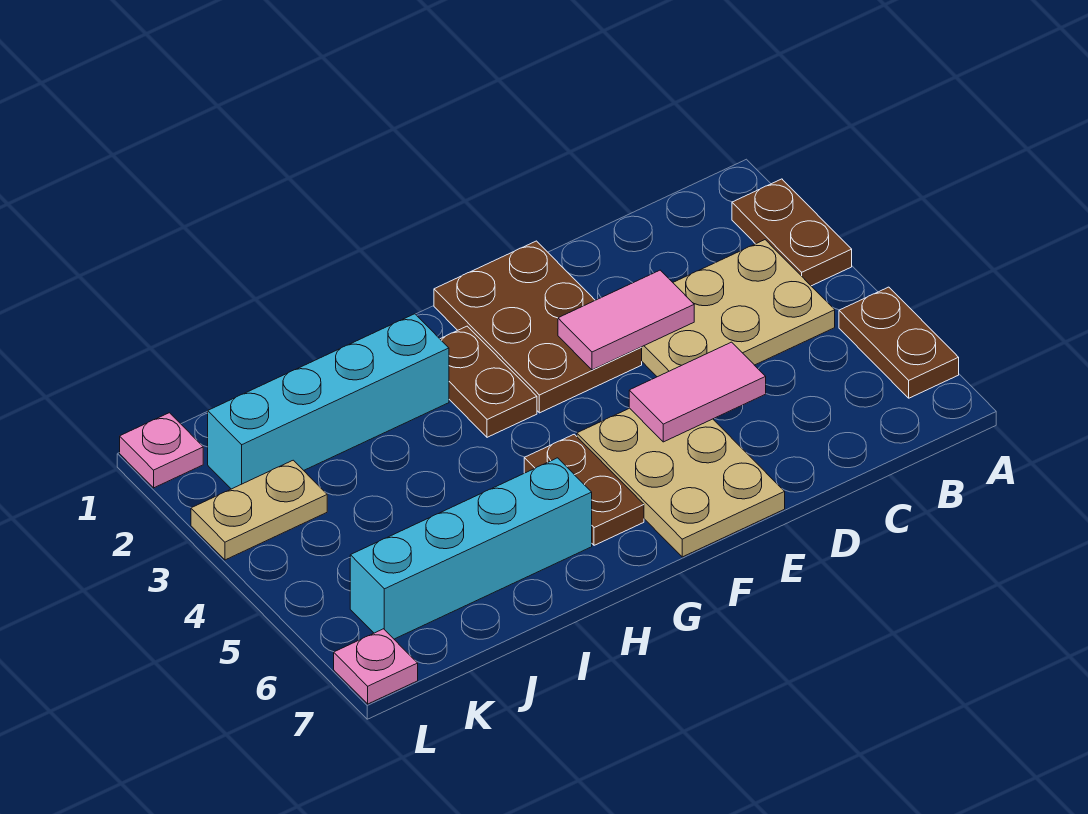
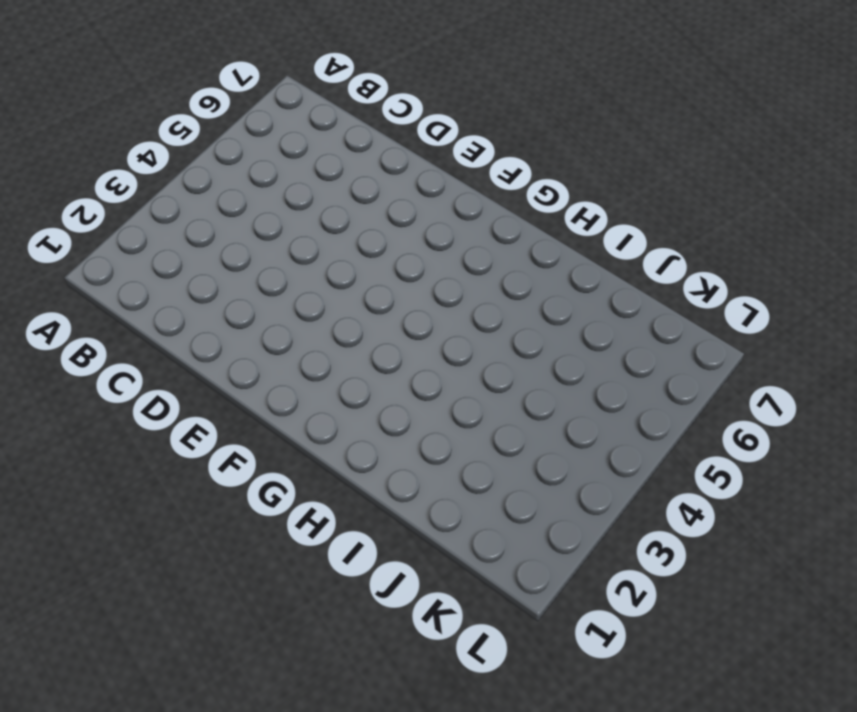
none -> brown 1x2 plate [732,179,852,286]
none -> brown 1x2 plate [839,287,959,398]
none -> tan 2x3 plate [642,240,835,377]

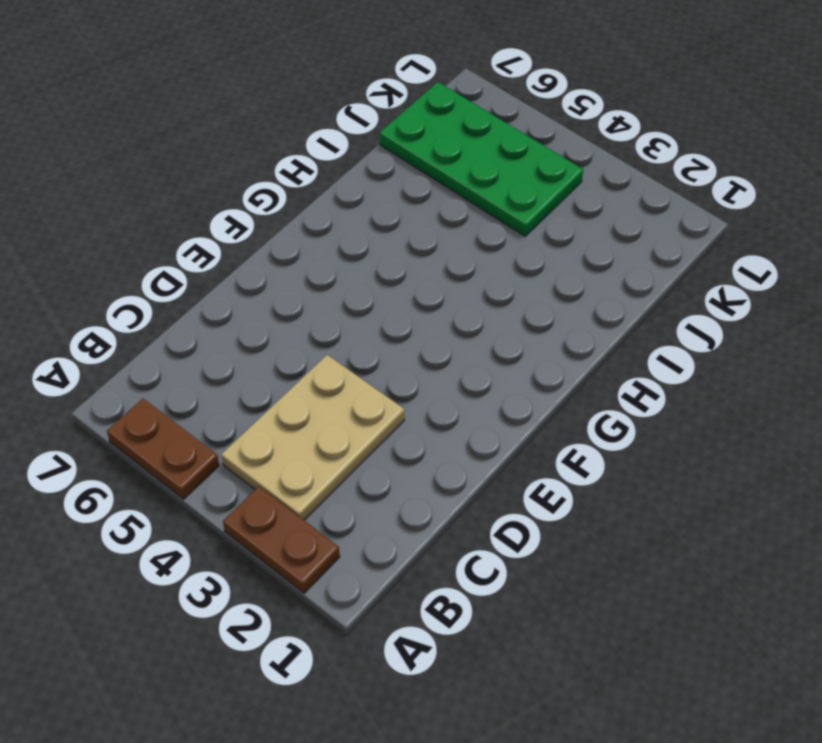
green 2x4 plate [380,82,583,236] -> cyan 1x4 brick [350,458,592,639]
none -> brown 2x3 plate [434,241,642,413]
none -> tan 2x3 plate [577,408,785,557]
none -> brown 1x2 plate [440,326,537,437]

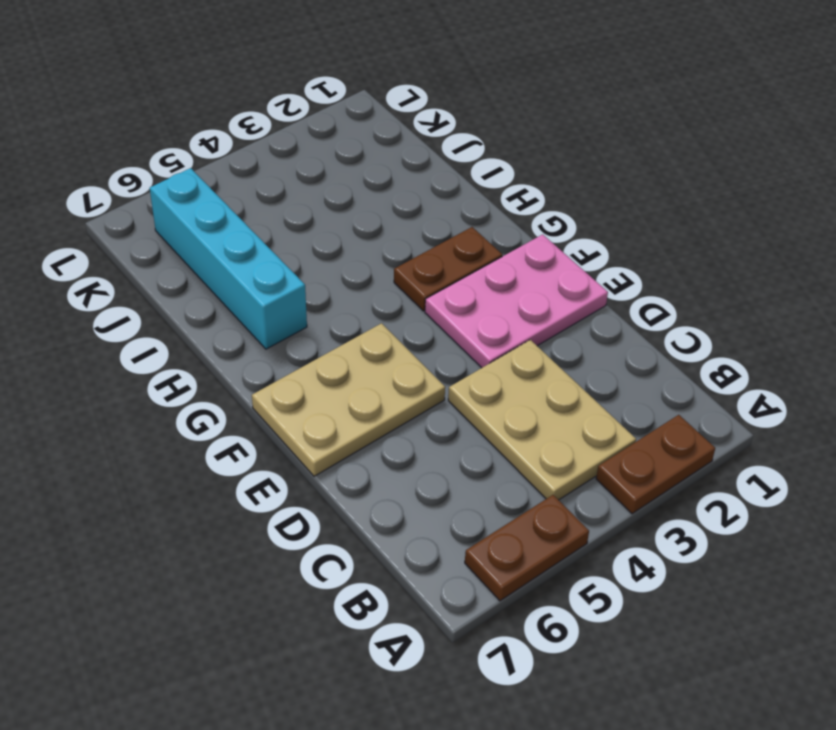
pink 2x3 plate [425,234,608,368] -> brown 2x3 plate [434,241,642,413]
none -> brown 1x2 plate [524,434,644,545]
none -> cyan 1x4 brick [208,314,449,489]
none -> tan 1x2 plate [191,460,327,560]

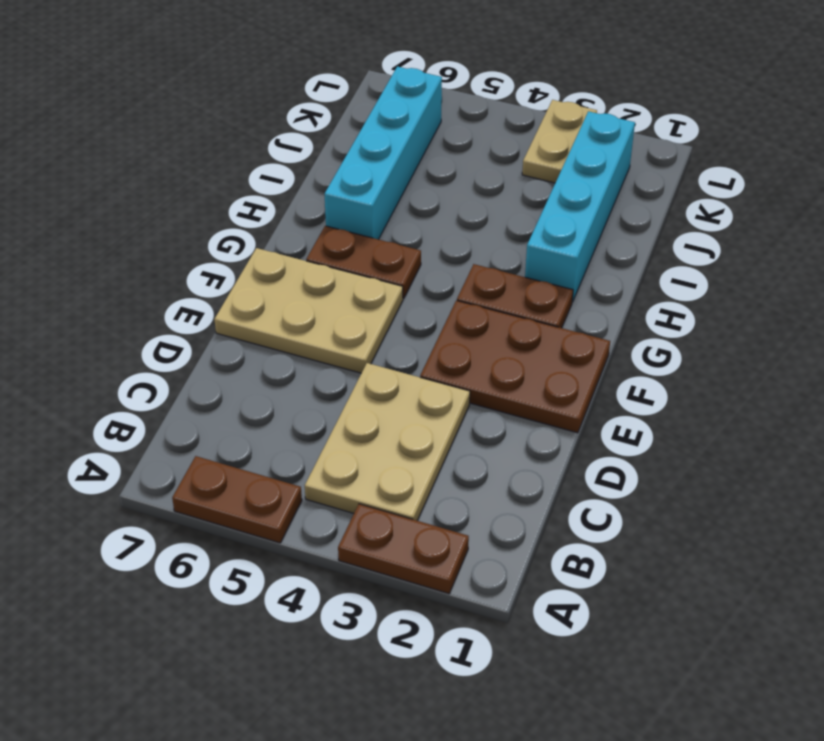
none -> pink 1x1 plate [120,413,203,488]
none -> pink 1x1 plate [334,629,418,704]
none -> pink 1x2 tile [558,270,694,370]

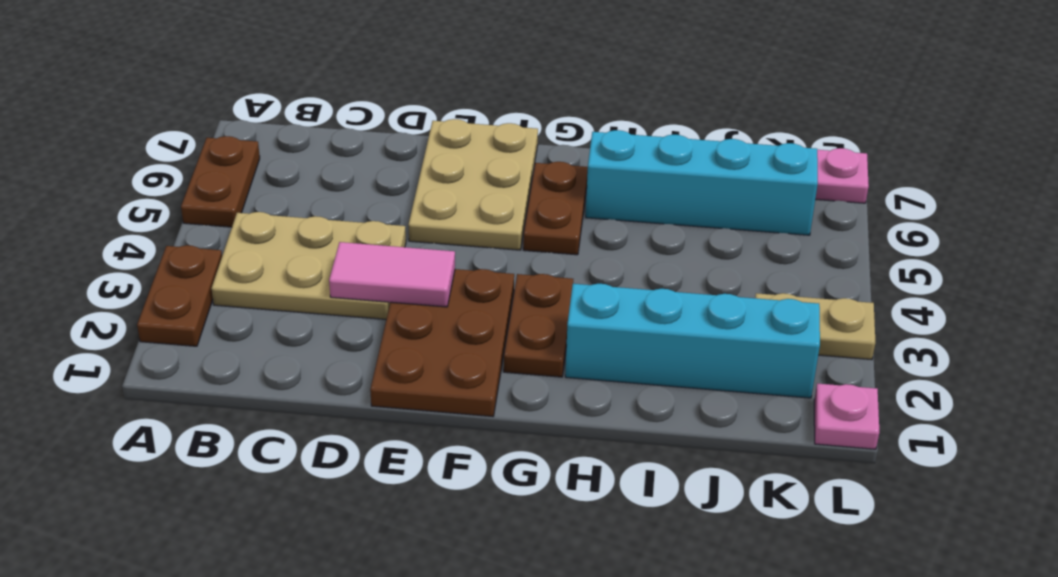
none -> pink 1x2 tile [629,342,766,442]

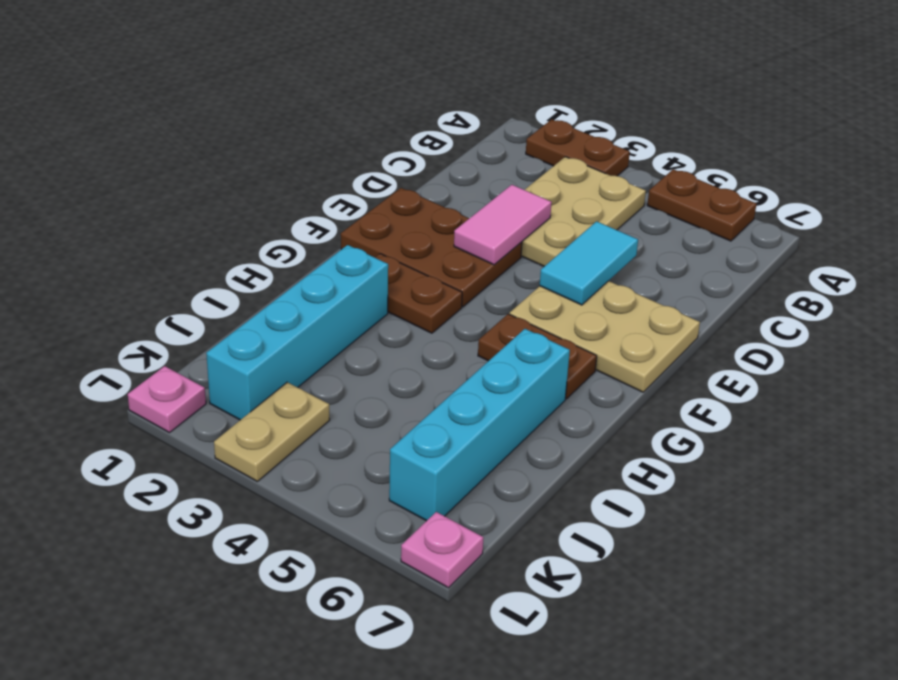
cyan 1x2 tile [540,221,638,305] -> pink 1x2 tile [629,342,766,442]

